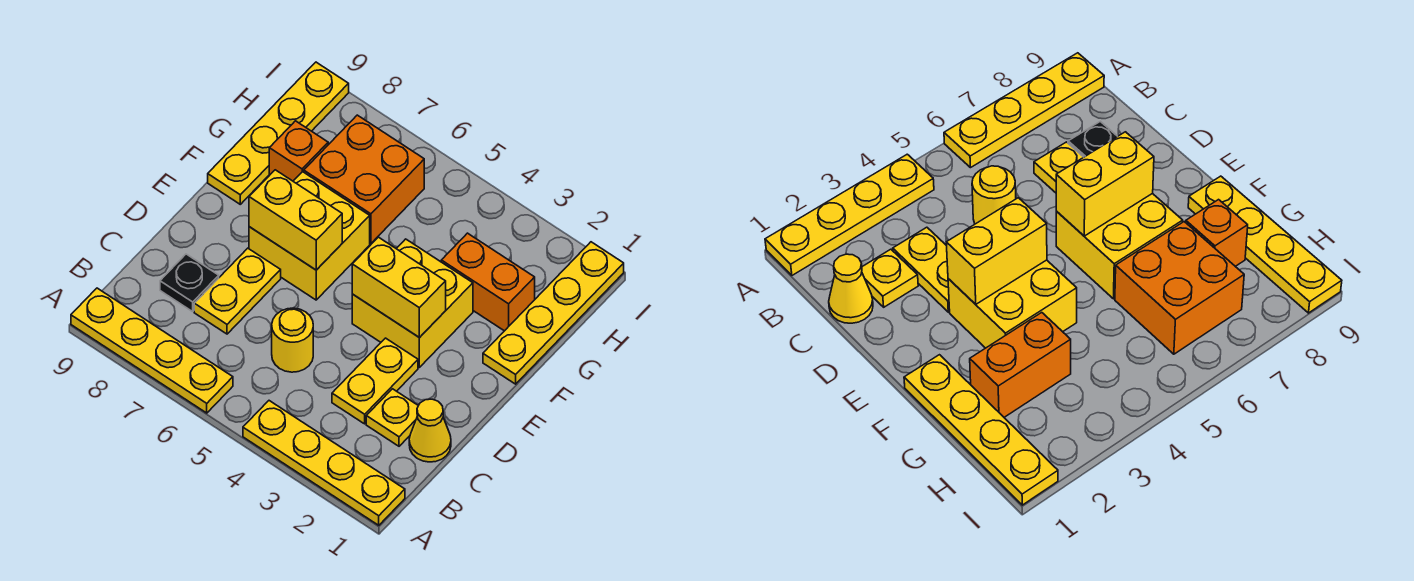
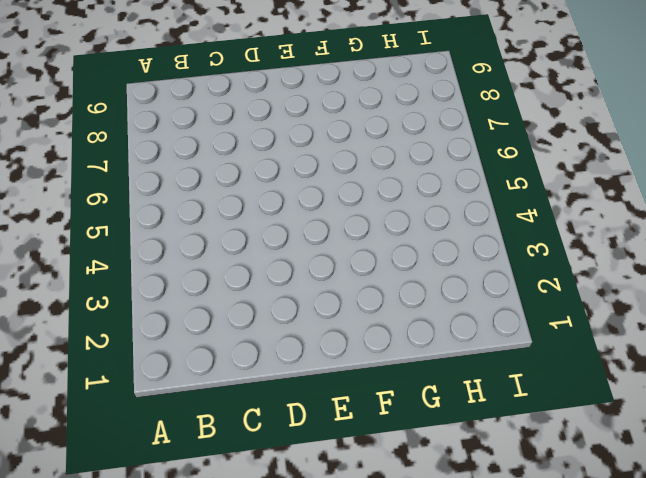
none -> yellow 1x4 plate [243,401,405,525]
none -> yellow 1x4 plate [71,288,233,413]
none -> yellow 1x1 cone [409,399,451,462]

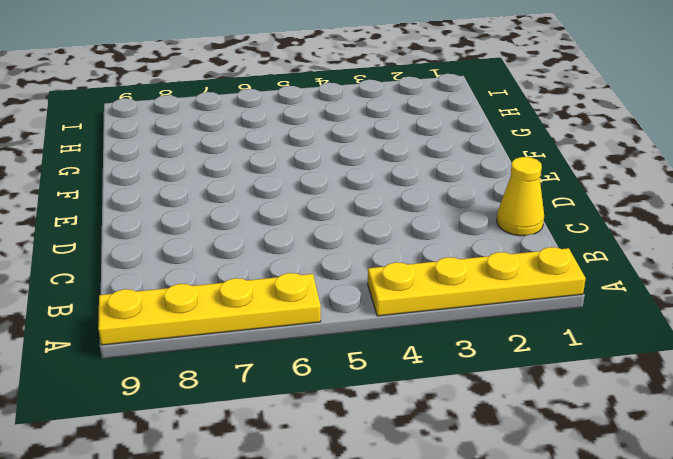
none -> yellow 1x1 plate [366,389,418,446]
none -> yellow 1x2 plate [332,338,418,424]
none -> yellow 1x1 round brick [272,308,313,372]

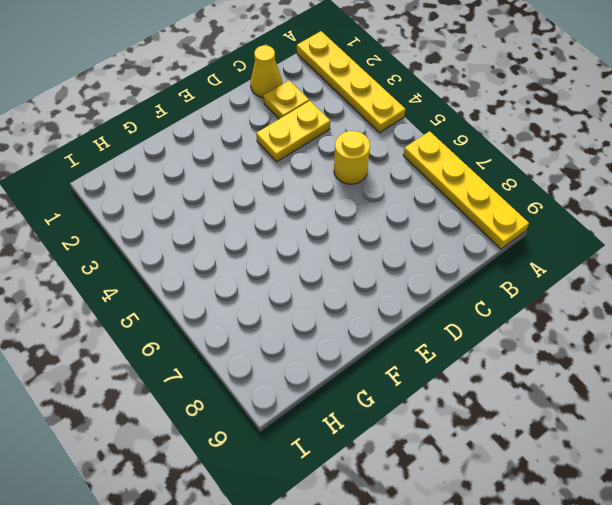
none -> yellow 1x2 plate [194,248,281,334]
none -> black 1x1 plate [160,254,219,312]
none -> yellow 2x2 brick [352,239,473,367]

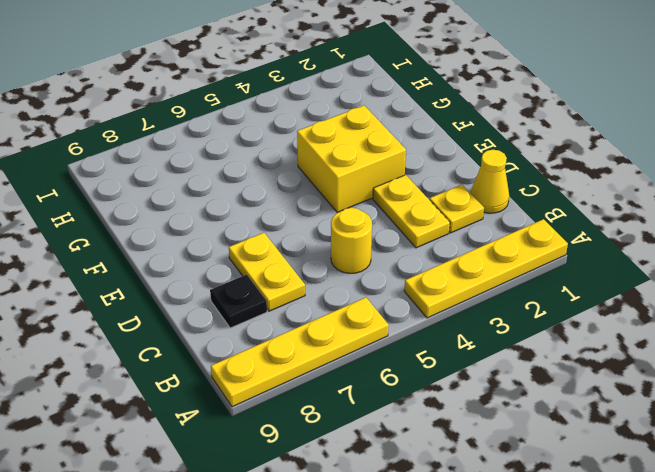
none -> yellow 2x2 brick [249,172,370,300]
none -> yellow 1x4 plate [483,242,624,384]
none -> yellow 1x4 plate [208,62,349,204]

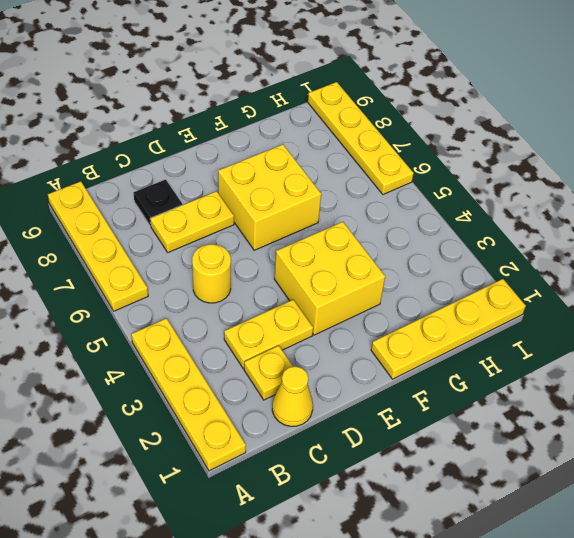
yellow 1x4 plate [308,82,414,195] -> yellow 1x4 plate turned to [208,62,349,204]
none -> orange 1x2 brick [441,233,535,331]
none -> orange 2x2 brick [304,115,424,244]
none -> orange 1x1 brick [269,121,328,181]

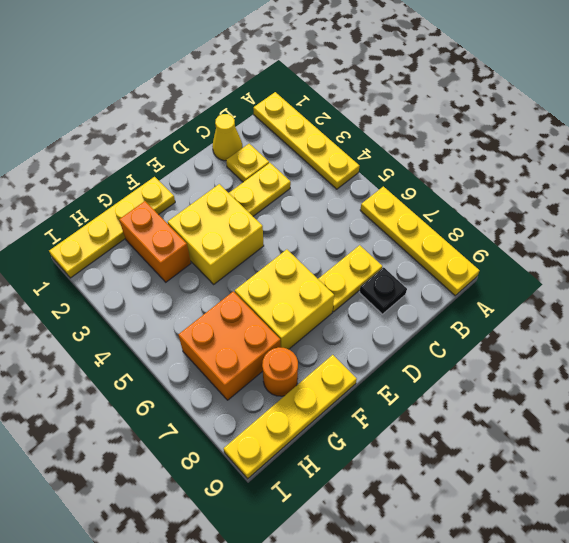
orange 1x1 round brick [262,347,298,396] -> orange 1x1 brick [269,121,328,181]
none -> yellow 1x1 round brick [272,308,313,372]
none -> yellow 1x2 brick [352,237,446,338]
none -> yellow 1x2 brick [249,170,342,270]

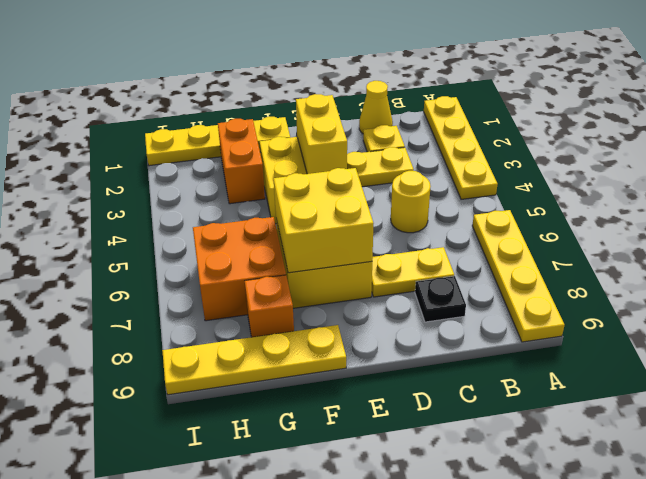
yellow 2x2 brick [274,168,374,273] -> yellow 1x2 brick [249,170,342,270]

